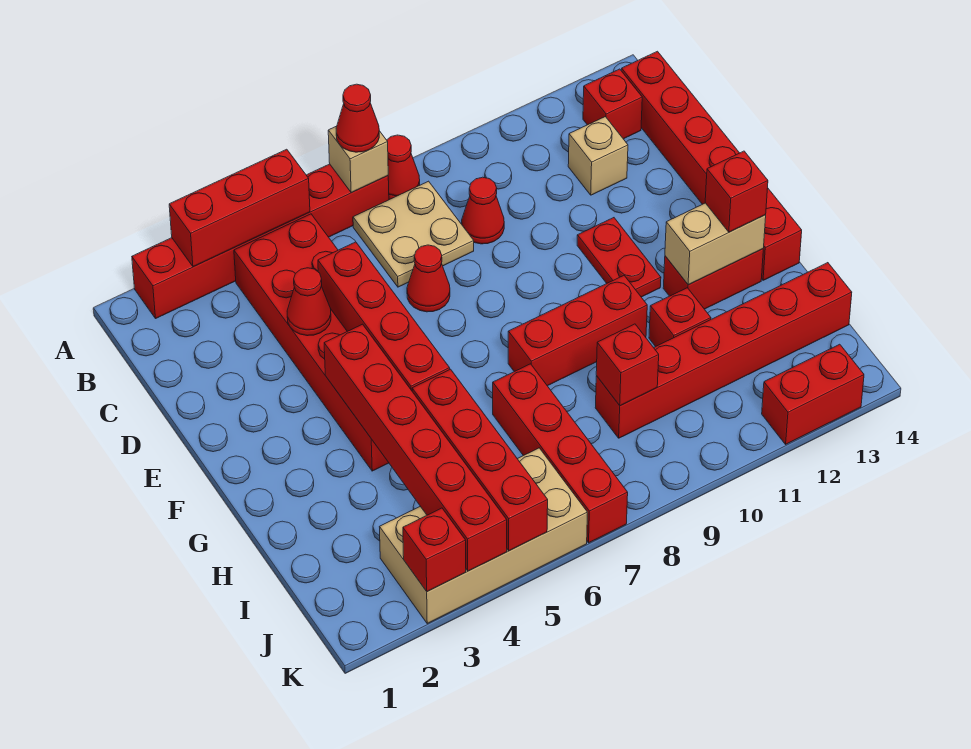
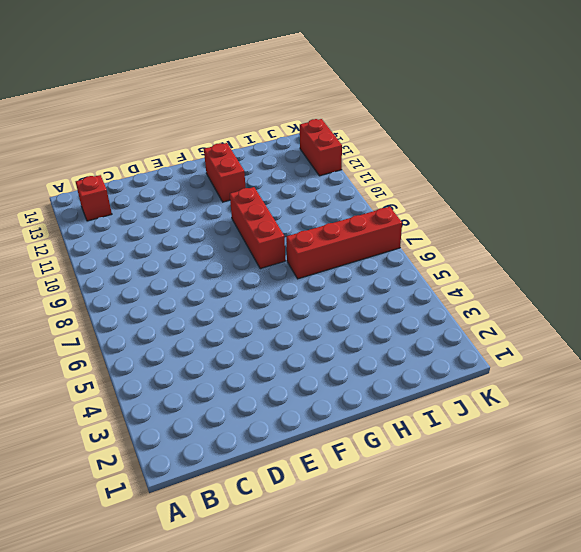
none -> red 1x6 brick [132,164,389,318]
none -> red 1x1 cone [387,135,420,200]
none -> red 2x6 brick [234,214,389,471]

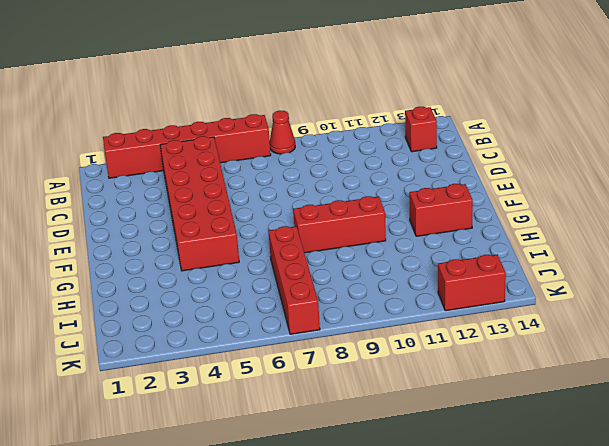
none -> tan 2x2 plate [353,181,474,287]
none -> red 1x6 brick [622,51,802,280]
none -> red 1x1 cone [462,177,504,244]

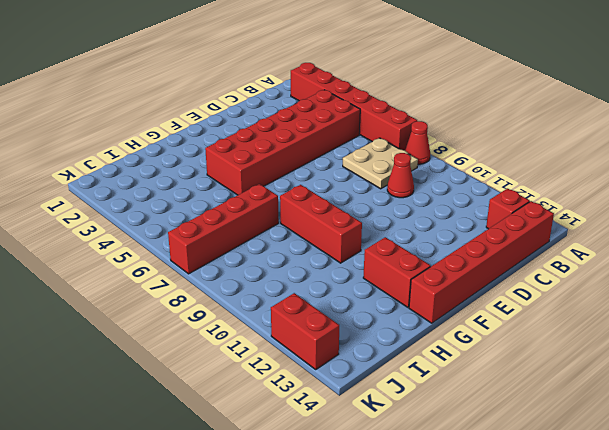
none -> tan 1x1 brick [568,117,628,195]
none -> red 1x1 cone [407,245,450,312]
none -> red 1x2 plate [577,218,661,297]

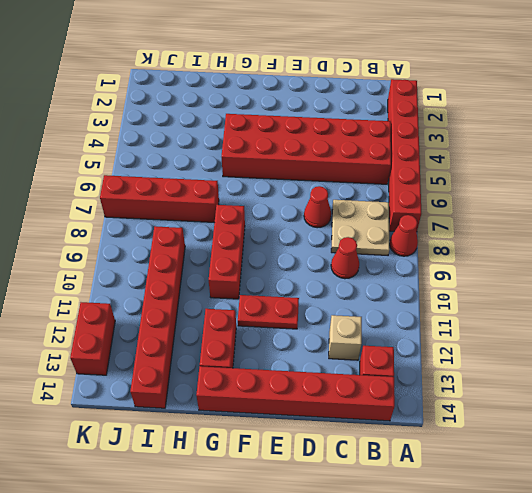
none -> red 1x1 brick [649,288,711,347]
none -> tan 2x4 brick [380,448,587,623]
none -> red 1x3 brick [169,149,310,267]

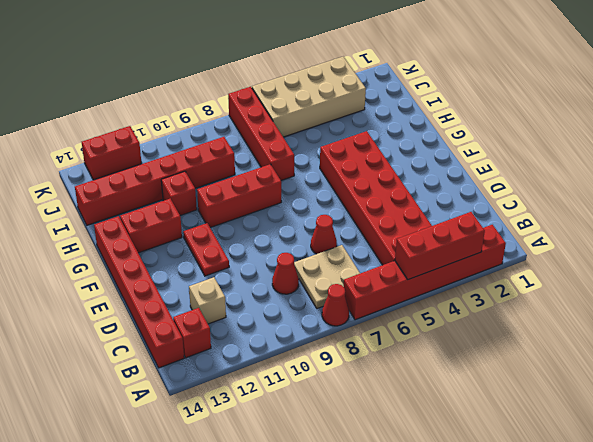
none -> tan 1x1 brick [328,126,388,193]
none -> red 1x1 cone [287,268,331,336]
none -> red 1x4 brick [318,242,450,391]

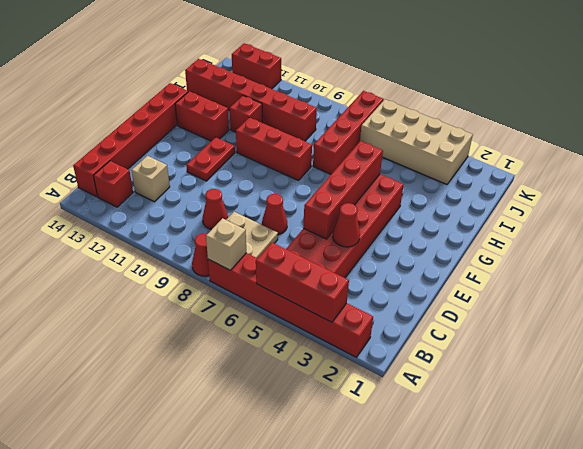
none -> red 1x6 brick [324,324,507,571]
none -> tan 1x2 brick [665,203,766,285]
none -> red 1x4 brick [412,369,548,551]

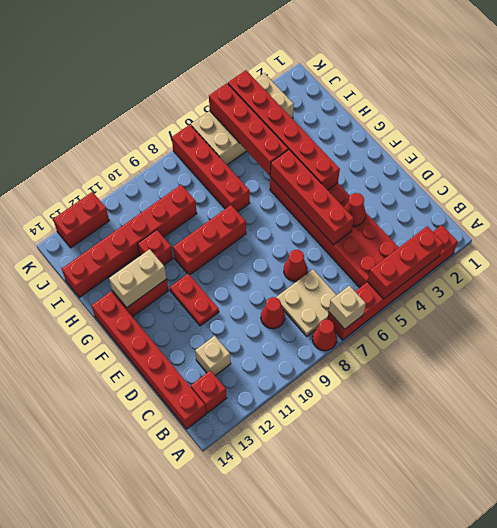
none -> red 1x1 brick [596,324,659,406]
none -> red 1x1 brick [403,508,466,592]
none -> red 1x1 cone [336,84,379,152]

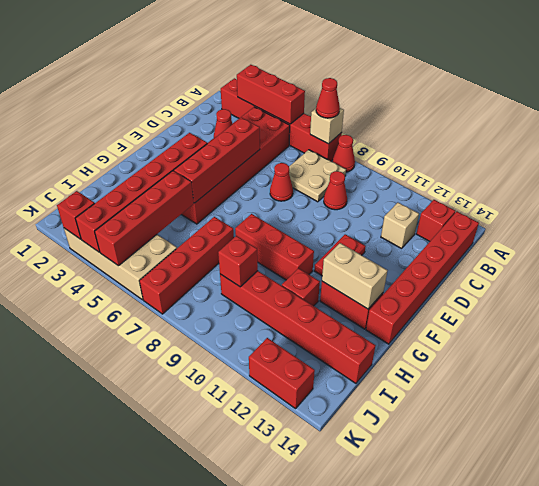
none -> red 1x1 brick [705,151,768,232]

